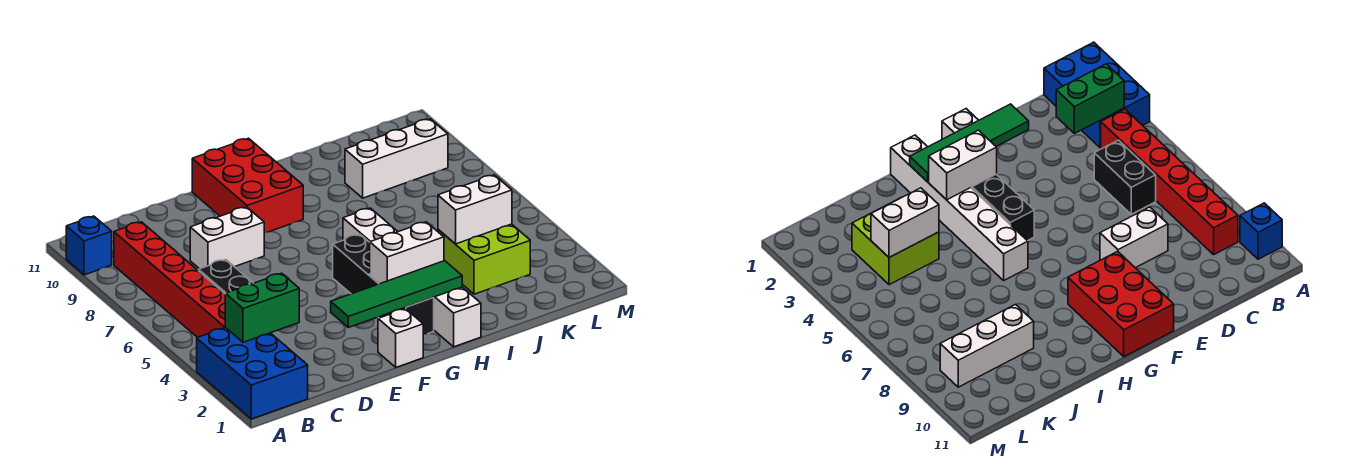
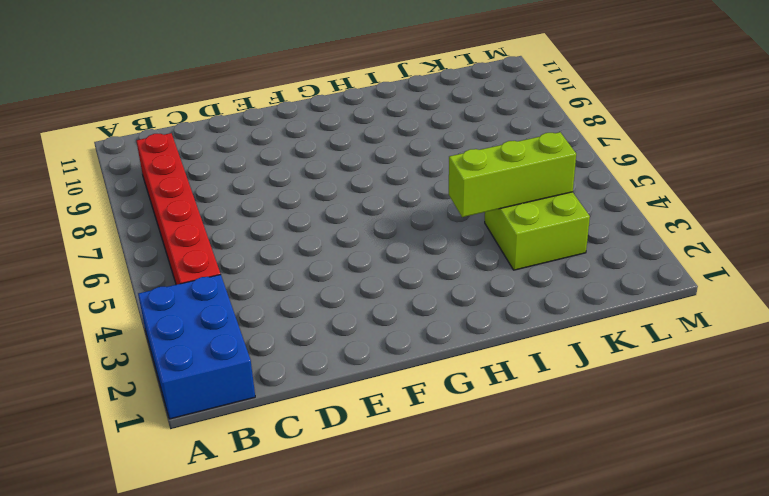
lime 1x3 brick [449,132,576,217] -> white 1x2 brick [438,175,512,244]
none -> blue 1x1 brick [66,216,112,275]
none -> black 1x2 brick [199,260,253,294]
none -> white 1x2 brick [190,207,264,269]

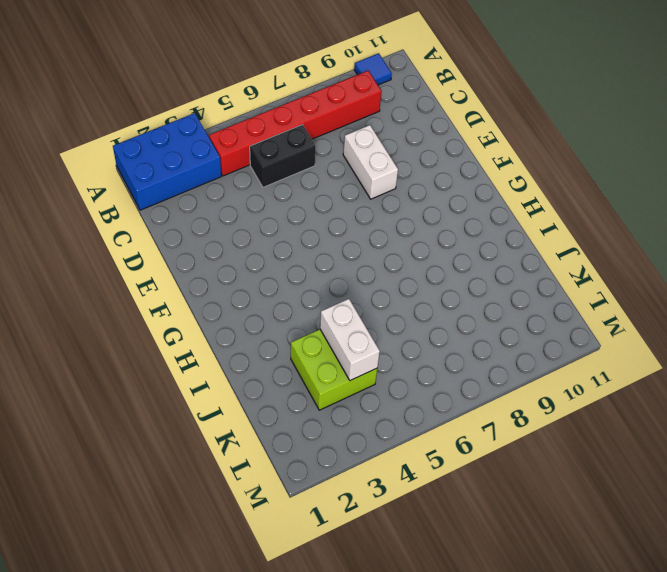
blue 1x1 tile [354,53,392,85] -> blue 1x1 brick [66,216,112,275]
none -> white 1x1 brick [378,309,423,367]
none -> red 2x3 brick [192,138,303,233]
none -> black 1x4 brick [333,235,434,335]

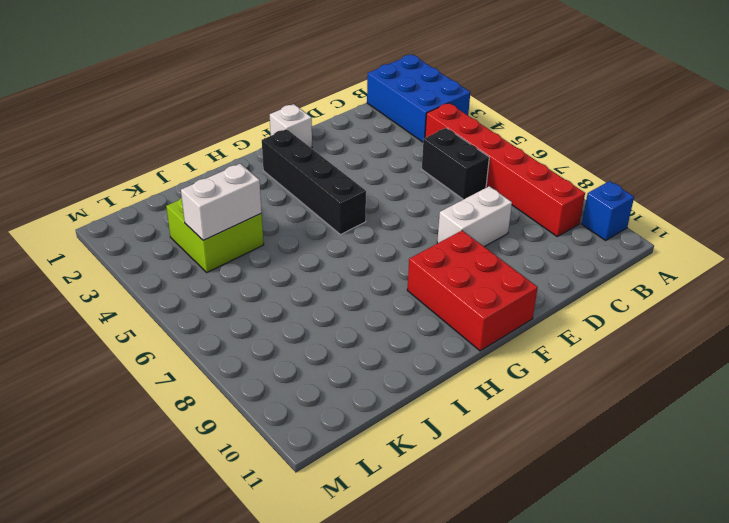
none -> white 1x6 brick [343,208,481,347]
none -> white 1x3 brick [345,119,448,198]
none -> green 1x2 brick [225,273,299,342]

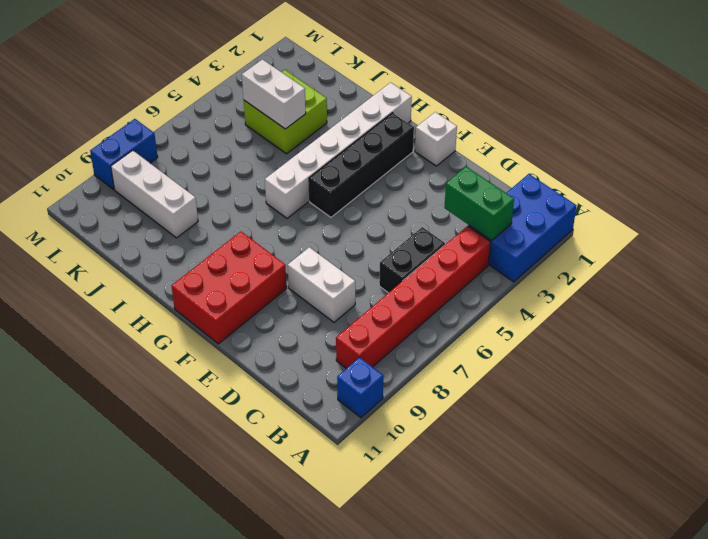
blue 1x2 brick [90,119,158,189] -> none
none -> green 1x4 tile [331,261,462,327]
none -> white 1x2 brick [370,222,444,284]

